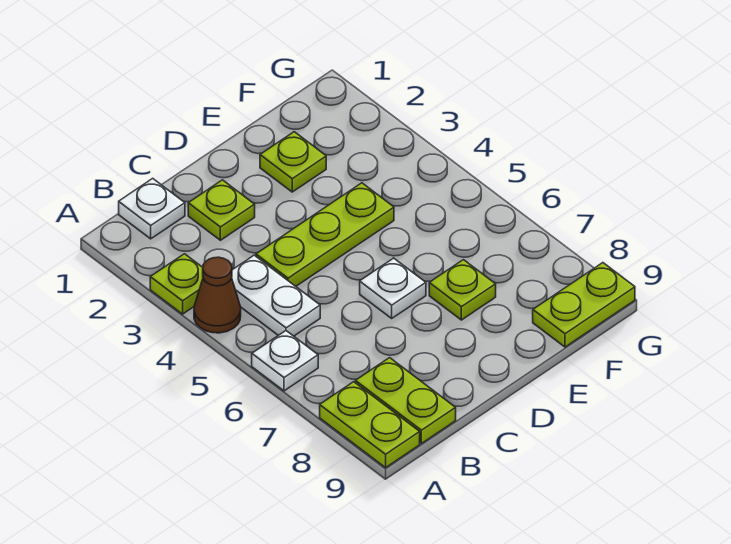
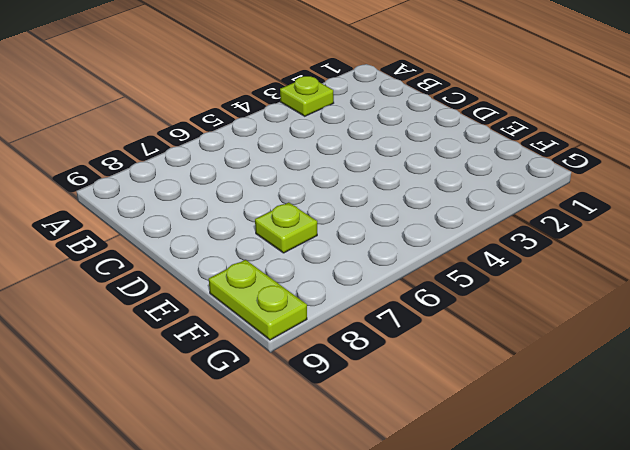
none -> brown 1x1 cone [194,257,241,333]
none -> white 1x1 plate [252,331,318,391]
none -> lime 1x2 plate [320,382,420,468]

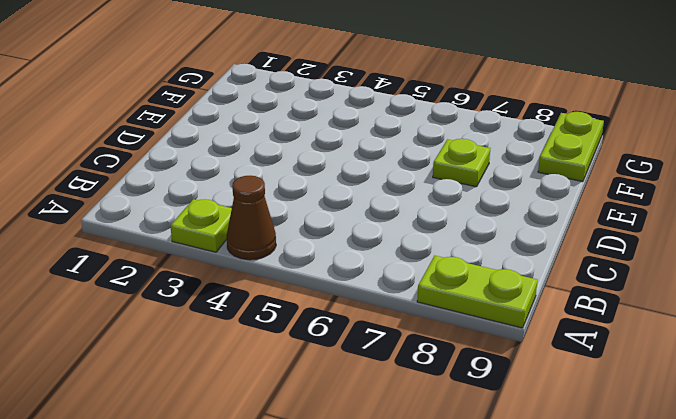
none -> white 1x1 plate [252,331,318,391]
none -> white 1x1 plate [119,178,185,239]
none -> white 1x2 plate [232,255,320,336]

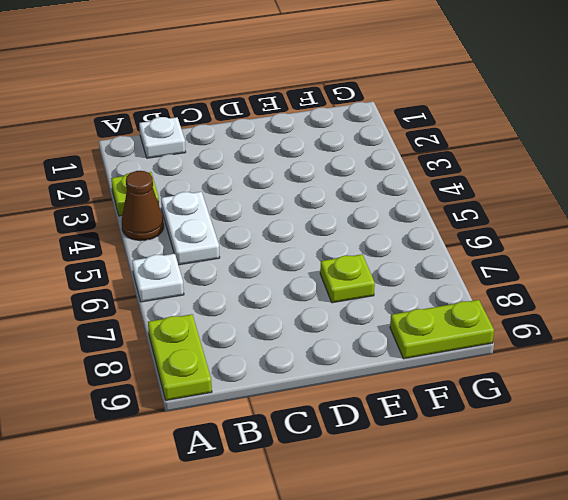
none -> lime 1x2 plate [355,358,456,444]
none -> lime 1x1 plate [188,180,255,240]
none -> lime 1x3 plate [256,183,394,286]

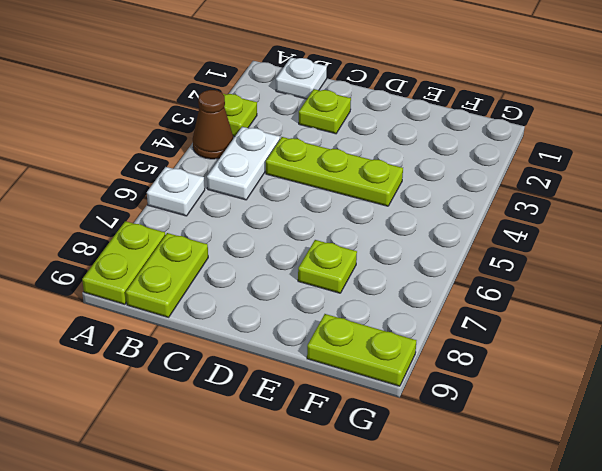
none -> white 1x1 plate [360,258,426,318]
none -> lime 1x1 plate [260,132,326,192]

